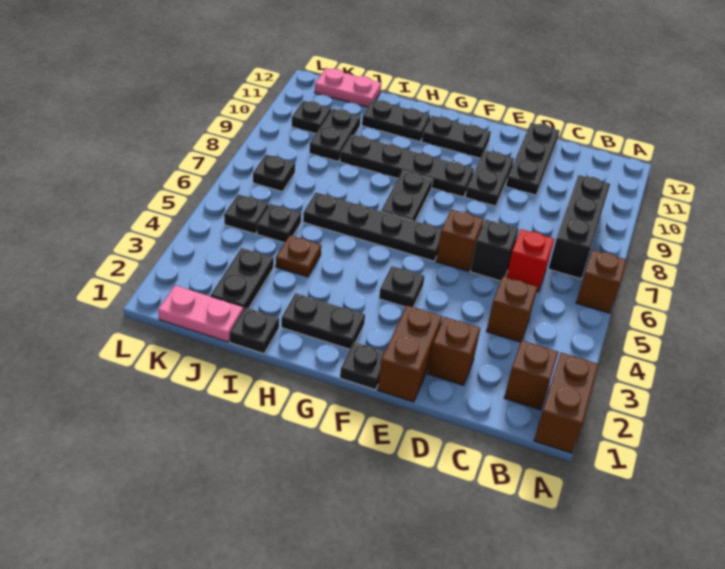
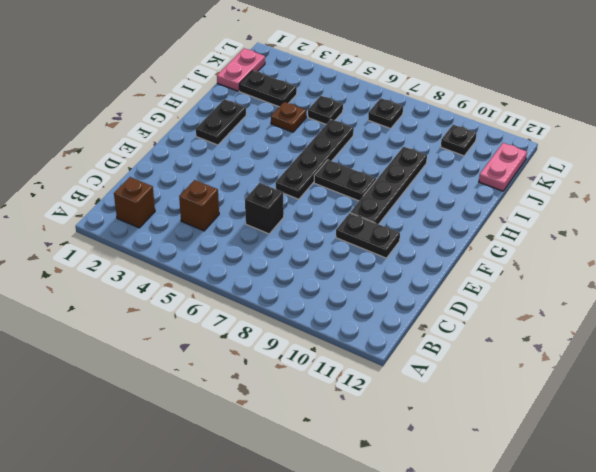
none -> brown 1x2 brick [534,353,599,453]
none -> brown 1x1 brick [576,250,627,313]
none -> black 1x3 brick [548,175,610,279]
none -> red 1x1 brick [506,229,554,292]

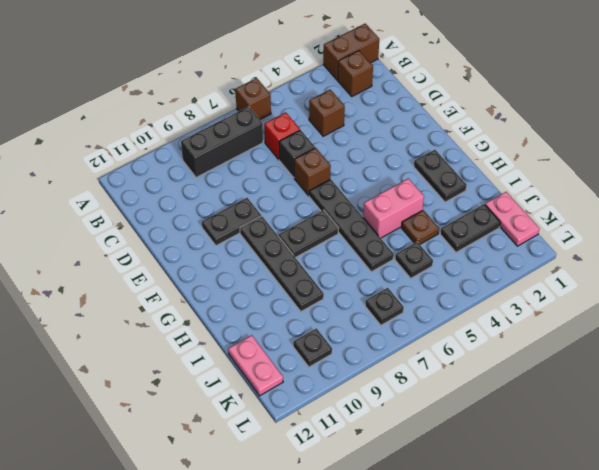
pink 1x2 brick [363,178,424,238] -> none
none -> brown 1x1 brick [428,317,480,385]
none -> black 1x3 plate [506,123,560,195]
none -> brown 1x2 brick [378,305,442,402]
none -> black 1x1 plate [340,342,385,390]

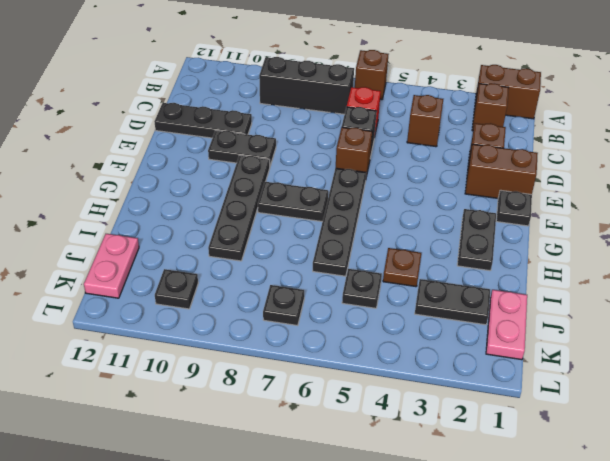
none -> black 1x1 plate [379,266,425,307]
none -> black 1x2 plate [422,116,491,158]
none -> black 1x2 plate [362,100,430,142]
none -> black 1x1 plate [230,307,279,354]

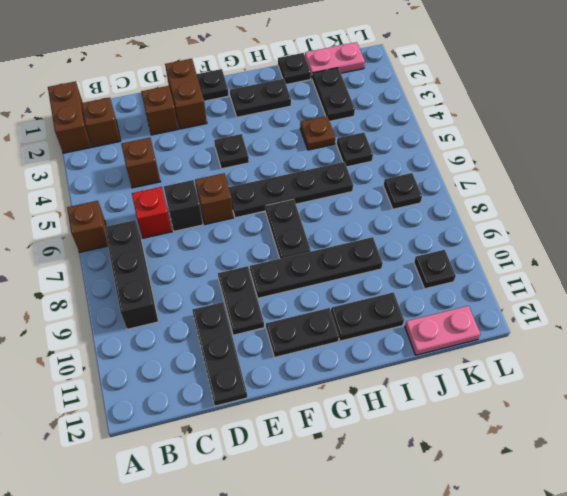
none -> black 1x2 plate [309,109,361,161]
none -> black 1x1 plate [224,194,269,234]

